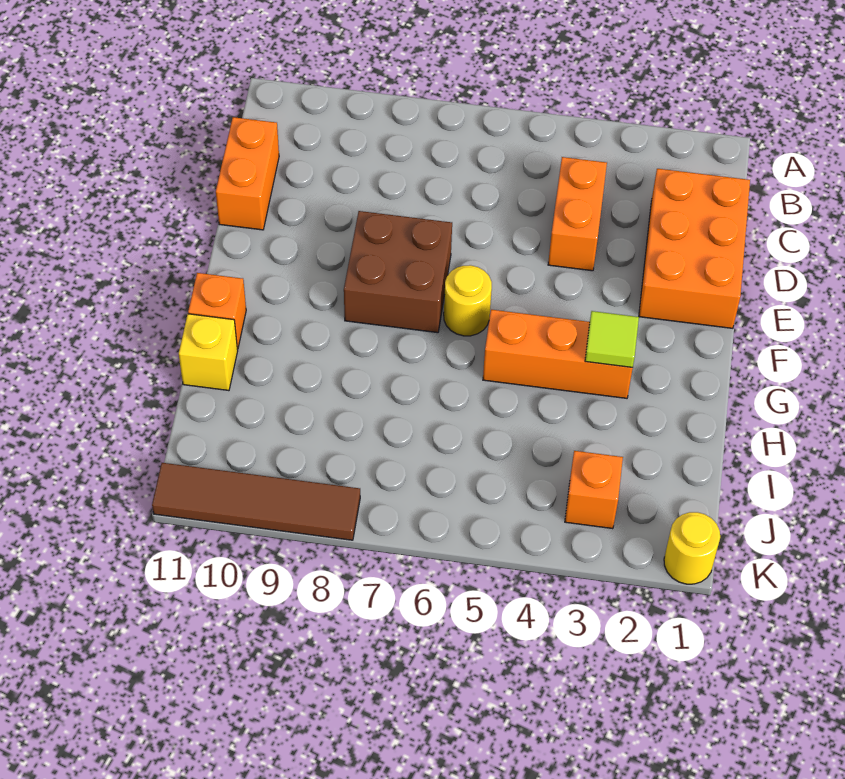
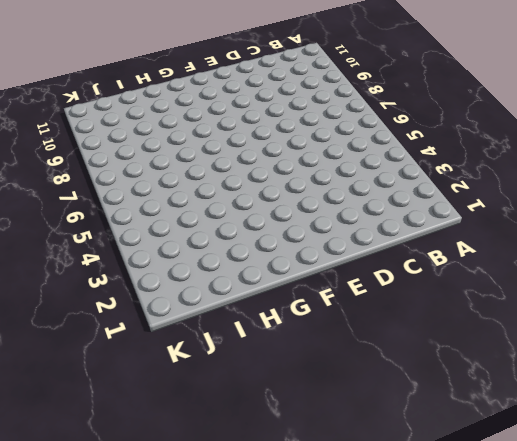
none -> orange 2x3 brick [639,169,750,328]
none -> orange 1x2 brick [548,157,607,271]
none -> orange 1x2 brick [216,117,279,230]

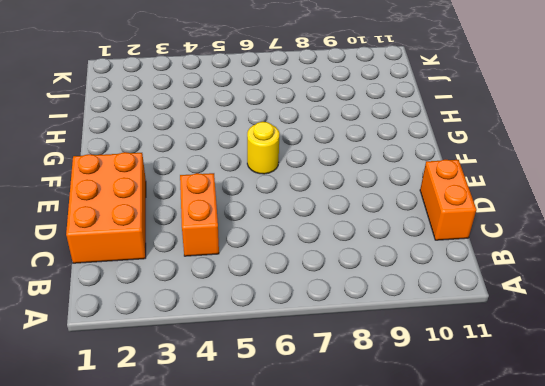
none -> brown 2x2 brick [344,211,452,333]
none -> orange 1x3 brick [483,310,633,398]
none -> orange 1x1 brick [188,273,246,349]

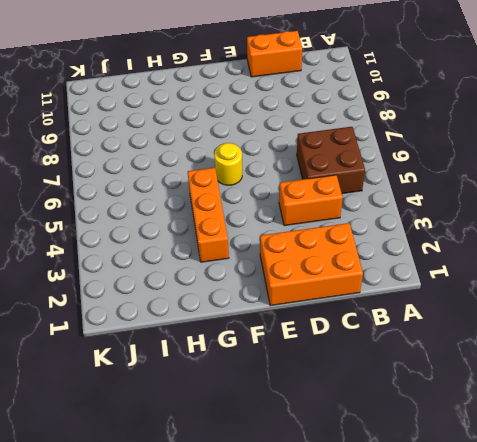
brown 2x2 brick [297,127,365,194] -> brown 2x2 brick moved to [344,211,452,333]
none -> orange 1x1 brick [188,273,246,349]
none -> yellow 1x1 brick [179,314,238,391]
none -> orange 1x1 brick [565,451,623,529]

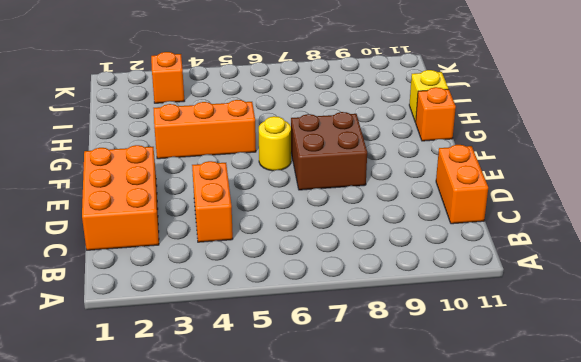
none -> yellow 1x1 round brick [664,512,720,584]
none -> brown 1x4 tile [152,463,360,540]
none -> lime 1x1 tile [585,311,639,368]

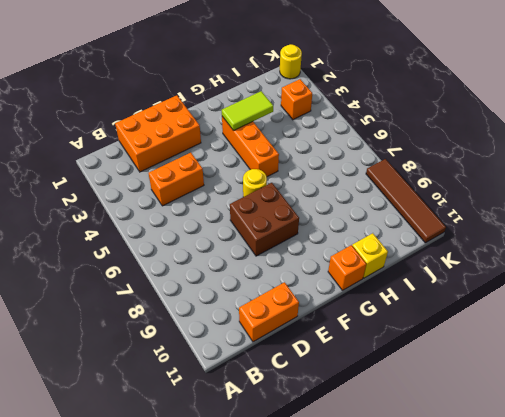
lime 1x2 tile [222,91,273,131] -> lime 1x1 tile [585,311,639,368]

